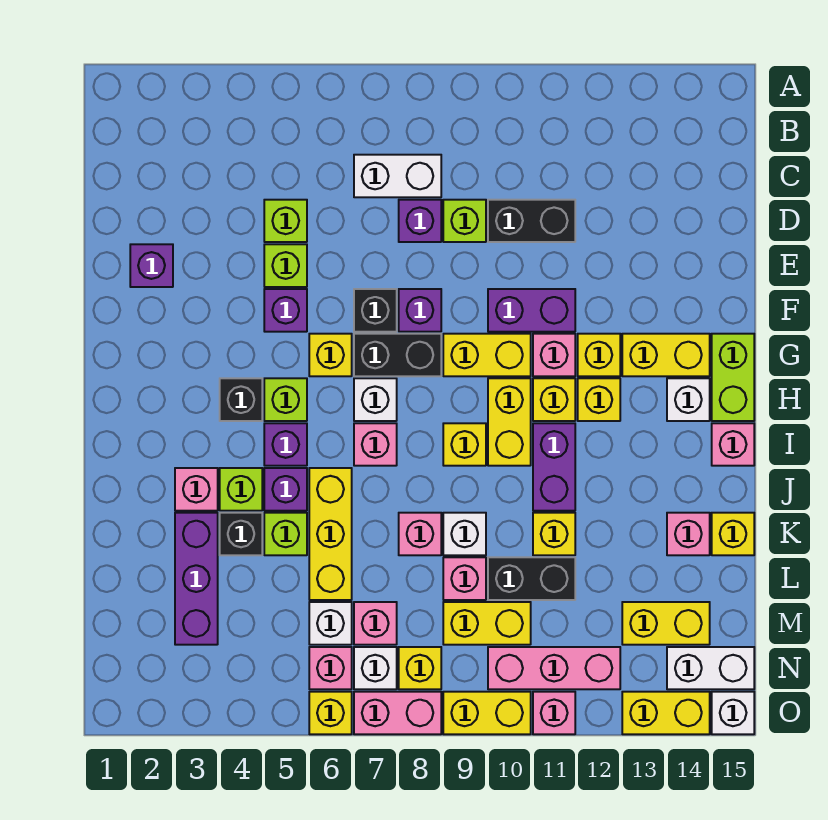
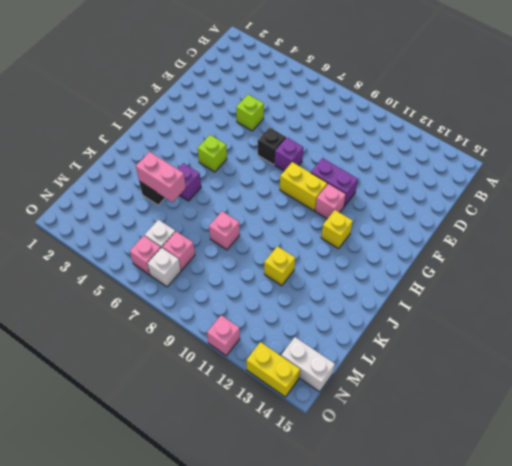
pink 1x2 brick [136,152,186,202] -> pink 1x2 brick moved to [354,692,441,734]
none -> white 1x2 brick [354,155,441,197]
none -> lime 1x1 brick [264,200,307,242]
none -> purple 1x1 brick [399,200,441,242]
none -> lime 1x1 brick [443,200,486,242]

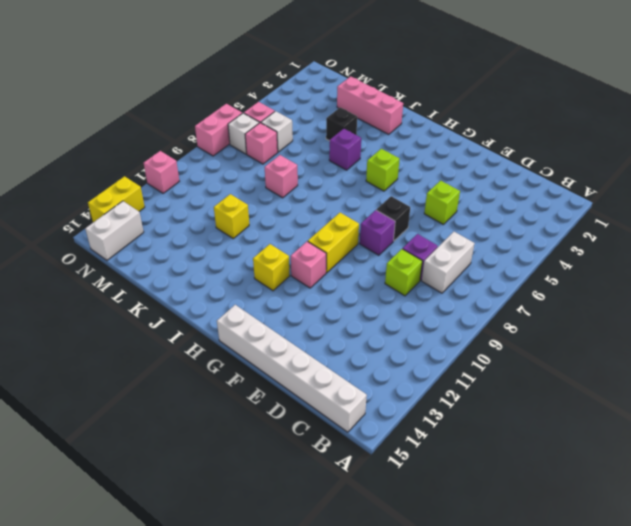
white 1x6 brick [217,305,367,432] -> lime 1x2 brick [712,334,754,421]
pink 1x3 brick [337,76,403,134] -> pink 1x3 brick turned to [488,647,620,689]
none -> lime 1x1 brick [264,200,307,242]
none -> black 1x2 brick [488,200,575,242]
none -> purple 1x1 brick [130,244,173,287]
none -> purple 1x1 brick [264,289,307,332]

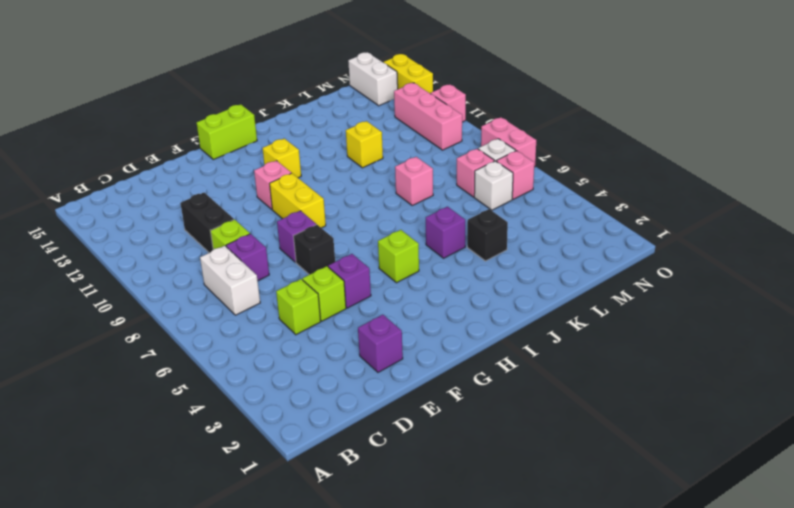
none -> purple 1x2 brick [488,289,575,332]
none -> yellow 1x1 brick [309,334,352,376]
none -> black 1x2 brick [354,334,441,376]
none -> yellow 1x1 brick [578,334,620,376]

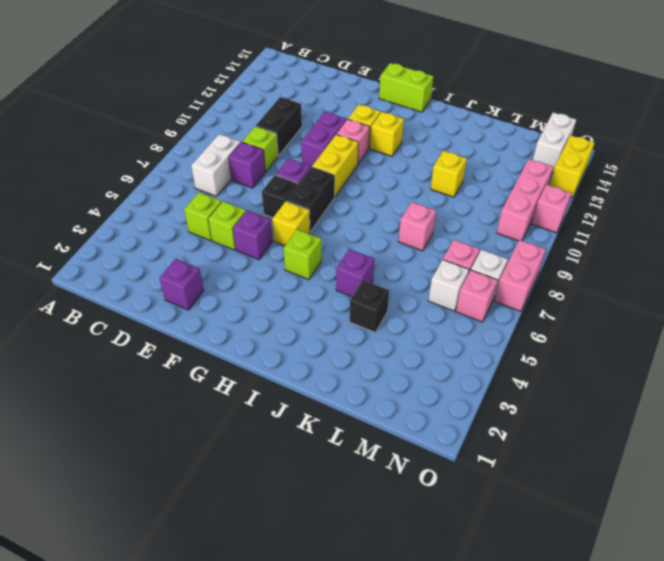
none -> yellow 1x2 brick [622,334,710,376]
none -> black 1x1 brick [220,378,262,421]
none -> white 1x1 brick [354,378,397,421]
none -> yellow 1x2 brick [488,378,531,466]

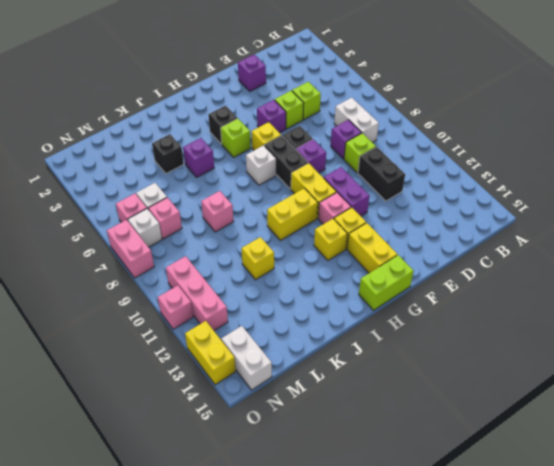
none -> yellow 1x1 brick [533,378,575,421]
none -> white 1x1 brick [667,378,710,421]
none -> purple 1x1 brick [264,423,307,466]
none -> pink 1x1 brick [354,423,397,466]

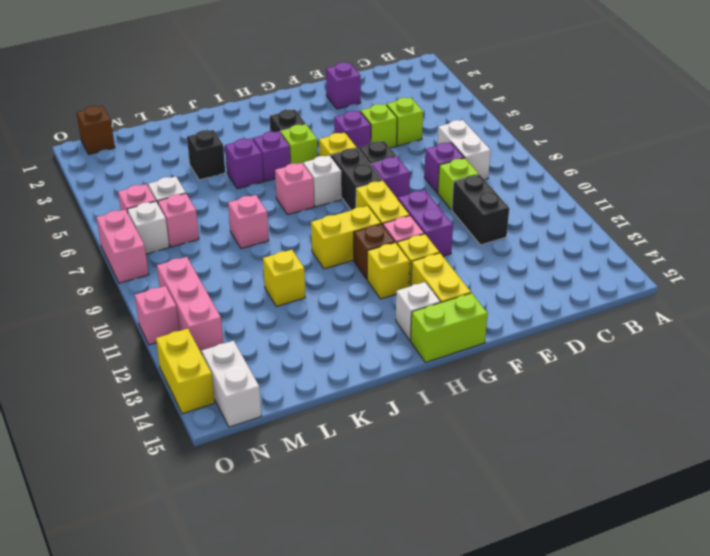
brown 1x1 brick [354,224,395,279] -> yellow 1x1 brick [533,378,575,421]
brown 1x1 brick [76,106,115,154] -> none
none -> yellow 1x1 brick [443,423,486,466]
none -> purple 1x2 brick [533,423,575,511]
none -> pink 1x1 brick [712,423,754,466]
none -> pink 1x1 brick [175,468,218,511]

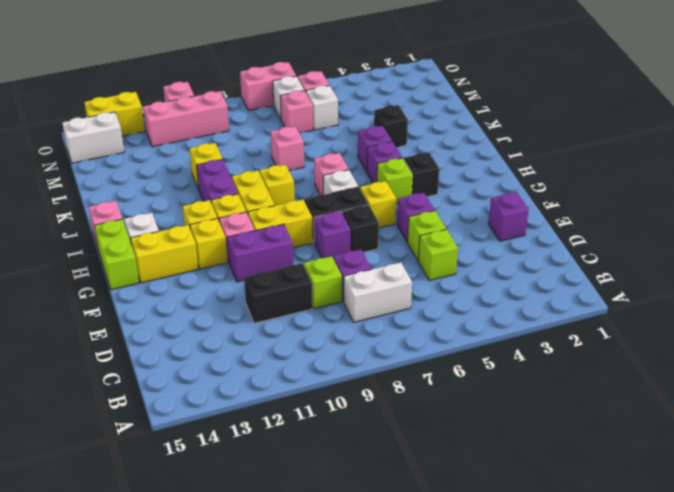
none -> pink 1x1 brick [175,468,218,511]
none -> lime 1x1 brick [220,468,262,511]
none -> yellow 1x3 brick [309,468,352,600]
none -> purple 1x3 brick [175,513,218,645]

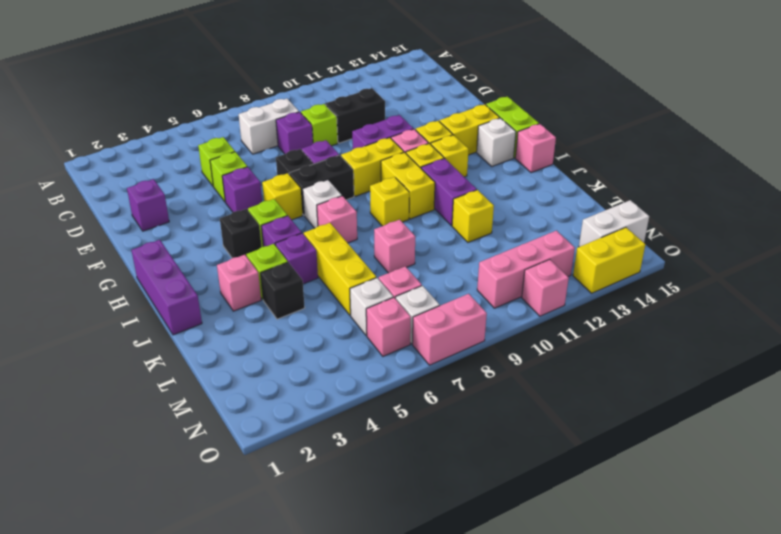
purple 1x3 brick [132,240,202,335] -> purple 1x3 brick moved to [175,513,218,645]
none -> lime 1x1 brick [264,513,307,555]
none -> white 1x1 brick [443,513,486,555]
none -> pink 1x1 brick [667,513,710,555]
none -> yellow 1x1 brick [712,513,754,555]

